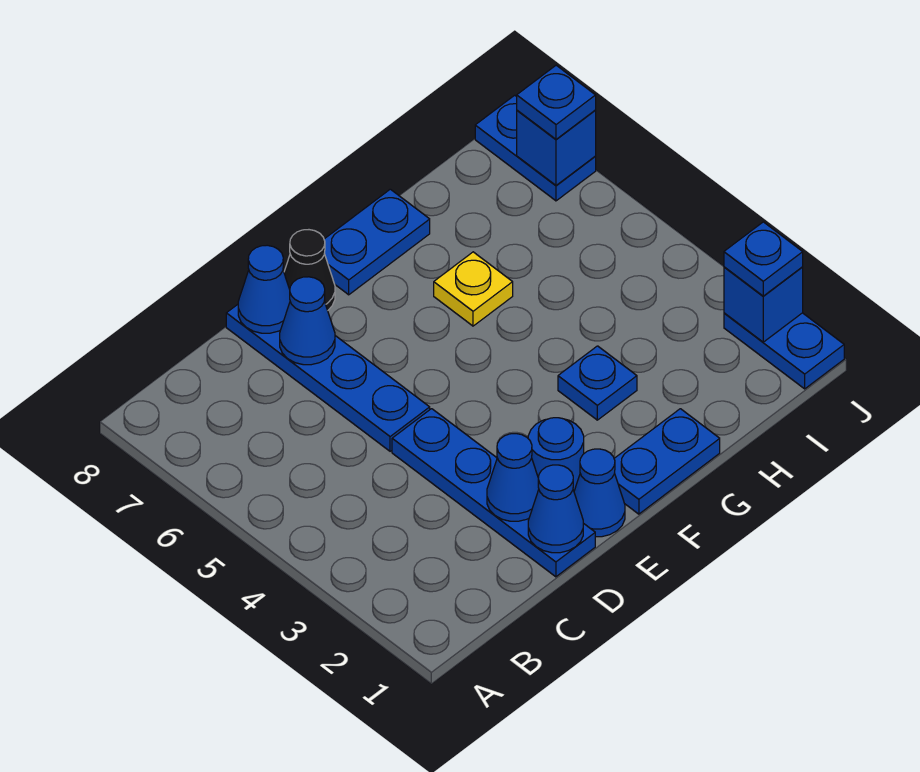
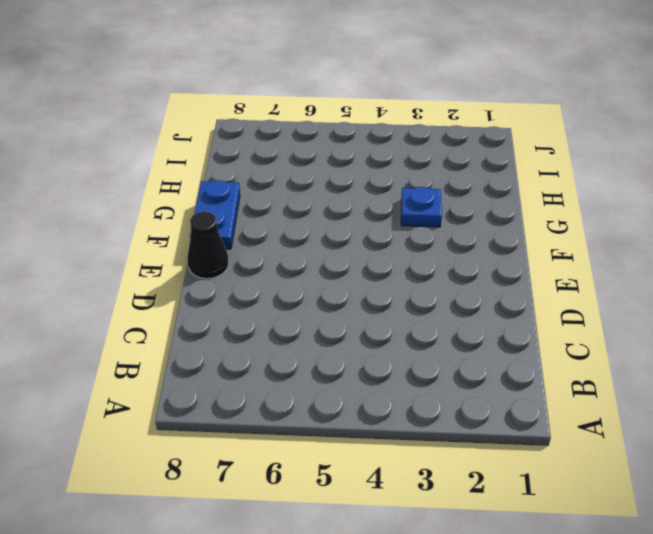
none -> blue 1x4 plate [392,409,595,577]
none -> blue 1x4 plate [226,305,430,451]
none -> blue 1x1 cone [574,449,625,537]

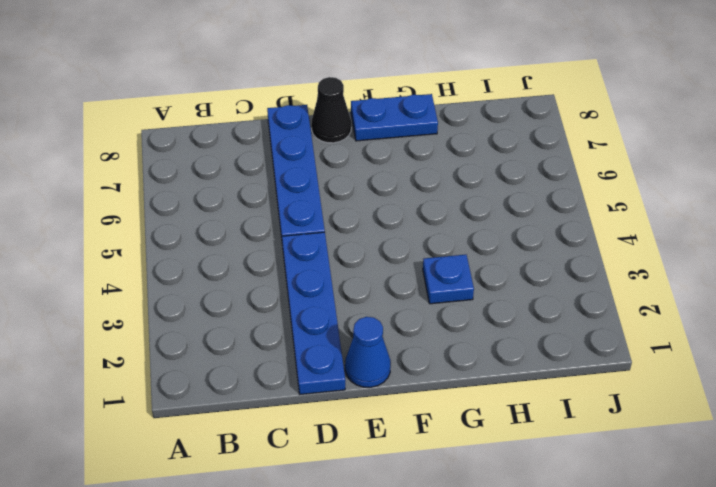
none -> blue 1x1 round brick [528,418,584,491]
none -> blue 1x2 plate [614,409,720,514]
none -> yellow 1x1 plate [434,252,513,326]

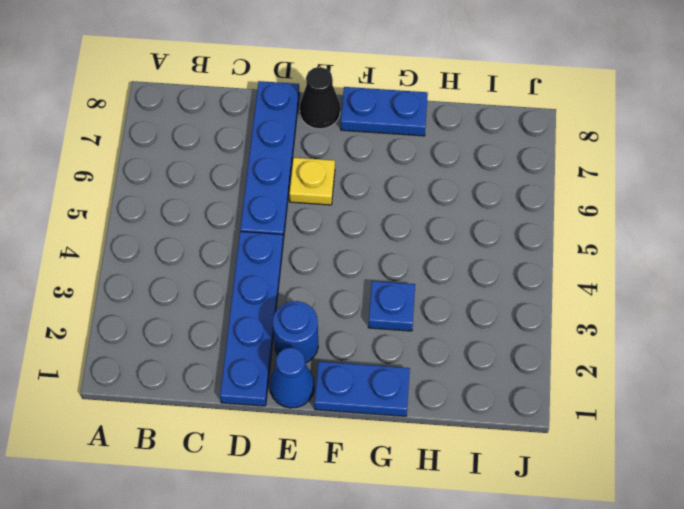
yellow 1x1 plate [289,158,335,205] -> yellow 1x1 plate moved to [434,252,513,326]
none -> blue 1x2 plate [724,313,844,389]
none -> blue 1x2 plate [475,95,596,201]
none -> blue 1x1 cone [528,465,583,553]

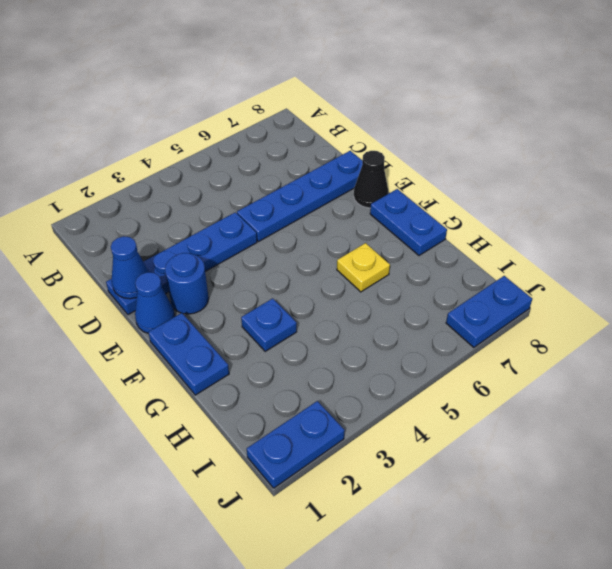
none -> blue 1x1 cone [487,434,539,521]
none -> blue 1x1 cone [280,277,335,365]
none -> blue 1x1 cone [238,245,290,333]

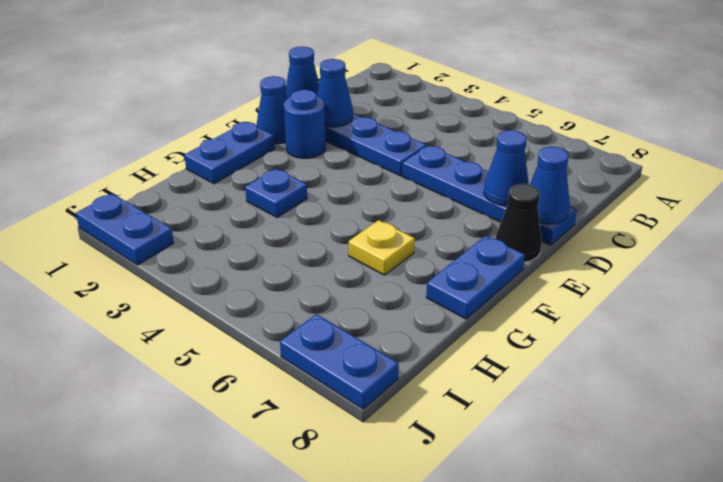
none -> blue 1x1 brick [724,267,803,342]
none -> blue 1x1 brick [517,110,596,185]
none -> blue 1x1 plate [724,222,803,296]

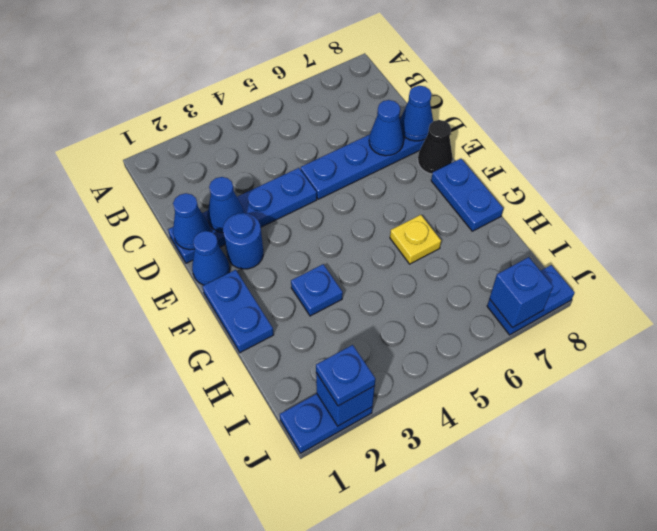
none -> blue 1x1 plate [517,65,596,139]

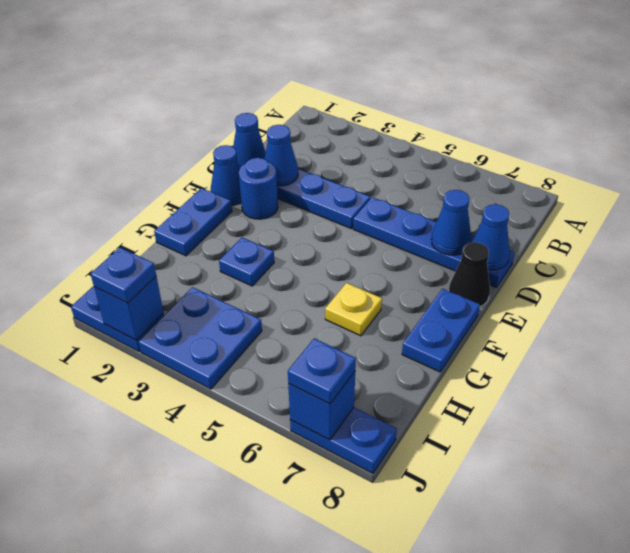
blue 2x2 plate [139,287,262,389] -> none

